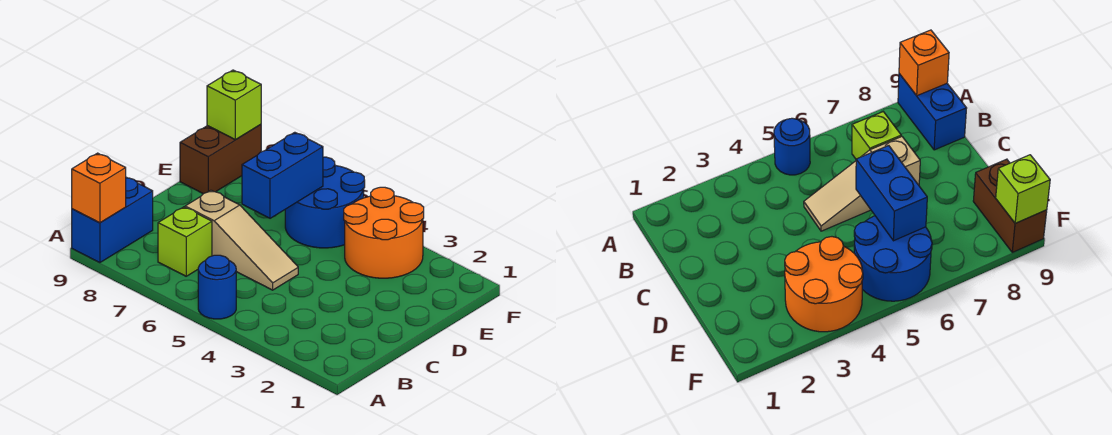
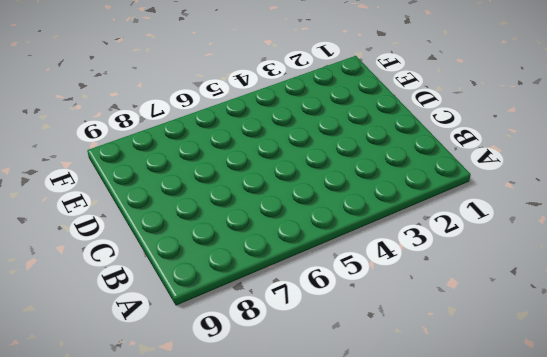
none -> blue 1x1 round brick [198,255,236,319]
none -> blue 1x2 brick [72,177,153,263]

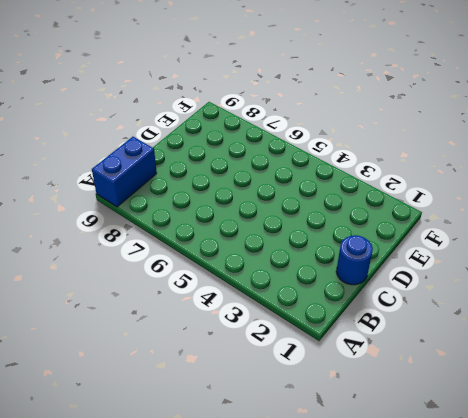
blue 1x1 round brick [336,235,373,285] -> blue 1x1 round brick moved to [198,255,236,319]
none -> lime 1x1 brick [158,207,212,276]
none -> tan 1x3 slope [185,190,298,290]

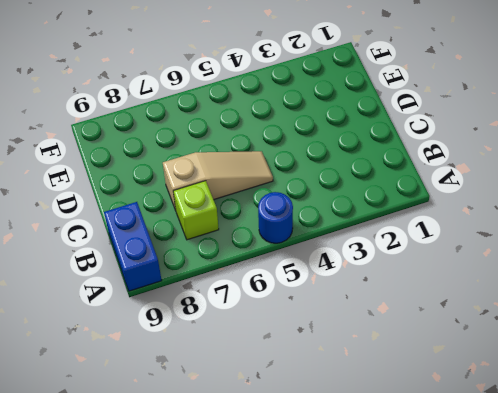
none -> orange 2x2 round brick [344,187,424,278]
none -> blue 2x2 round brick [285,157,365,248]

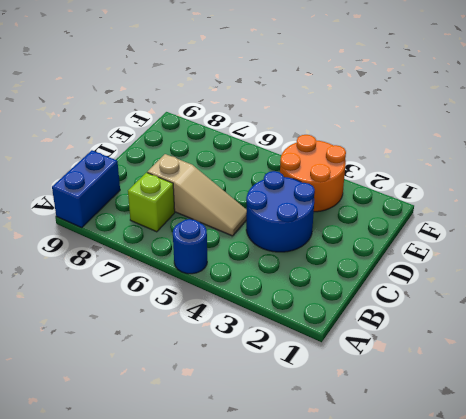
blue 2x2 round brick [246,171,315,252] -> blue 2x2 round brick moved to [285,157,365,248]
none -> brown 1x2 brick [180,125,261,194]
none -> orange 1x1 brick [72,153,126,223]

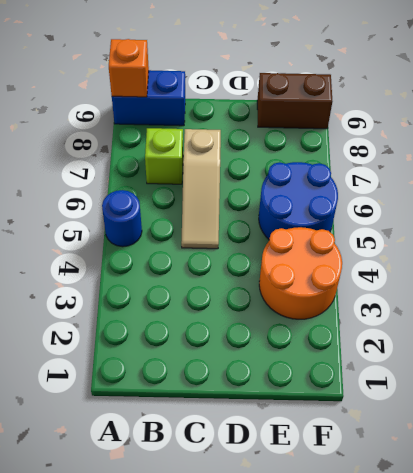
none -> blue 1x2 brick [242,132,323,218]
none -> lime 1x1 brick [207,70,261,140]

